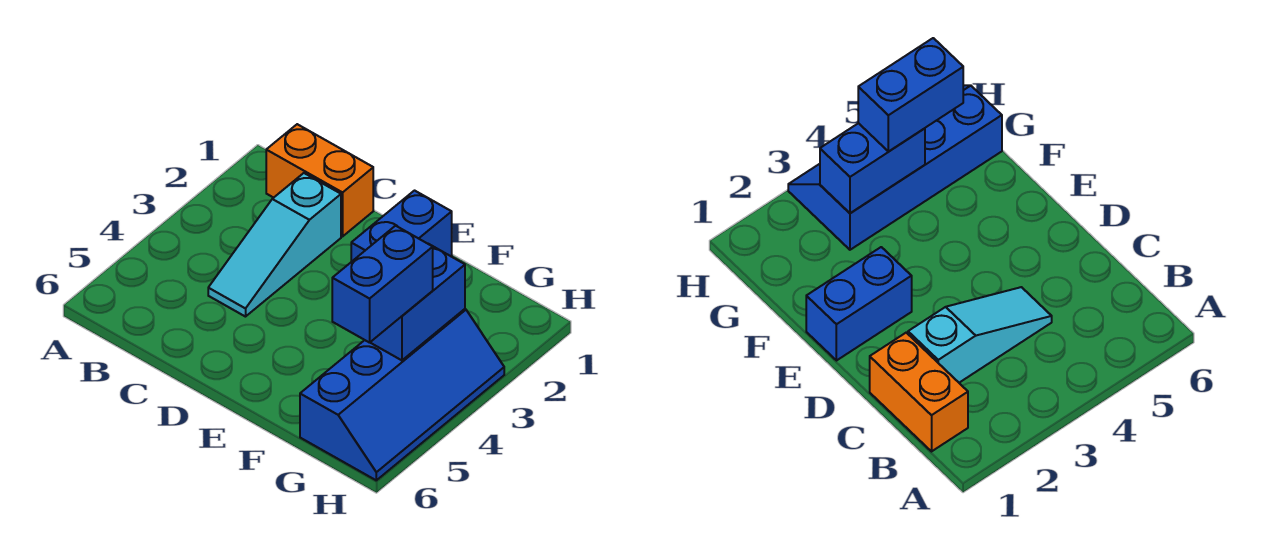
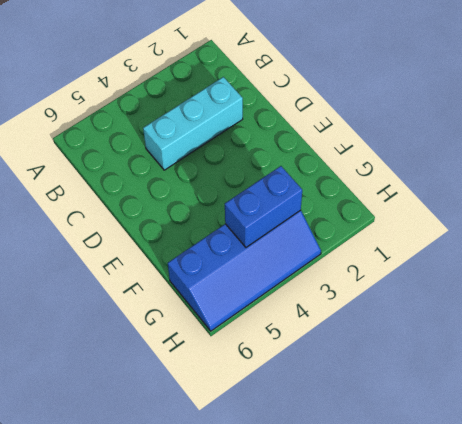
cyan 1x3 brick [143,77,243,170] -> cyan 1x3 slope [208,173,341,317]
none -> orange 1x2 brick [266,124,373,236]
none -> blue 1x2 brick [351,191,452,262]

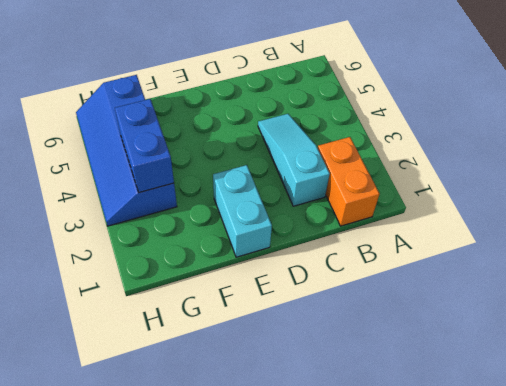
orange 1x2 brick [318,137,380,226] -> orange 1x2 brick turned to [266,124,373,236]
cyan 1x2 brick [213,165,272,257] -> blue 1x2 brick [351,191,452,262]
none -> blue 1x2 brick [332,226,433,343]

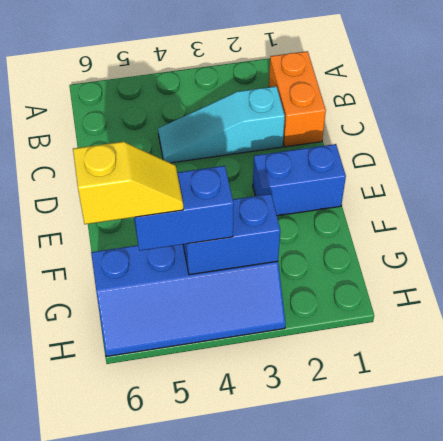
yellow 1x2 slope [73,142,183,224] -> none

